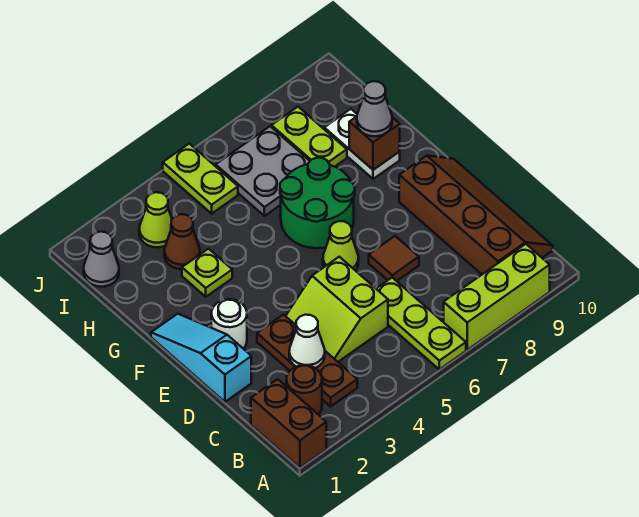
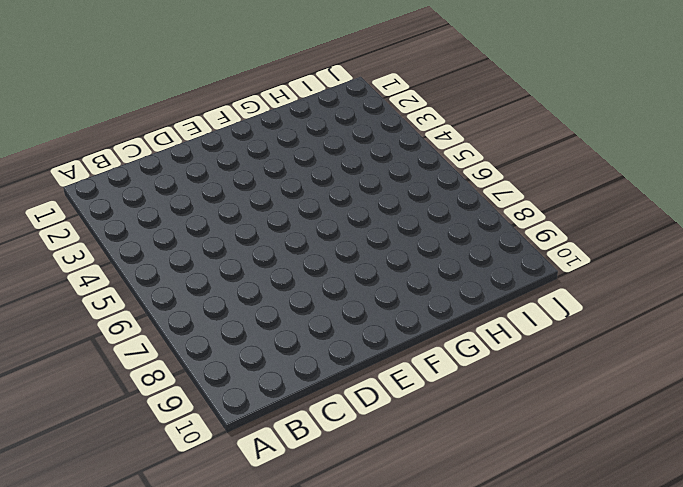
none -> brown 1x2 brick [251,379,326,468]
none -> lime 1x3 plate [376,278,466,369]
none -> lime 1x3 brick [444,244,550,350]

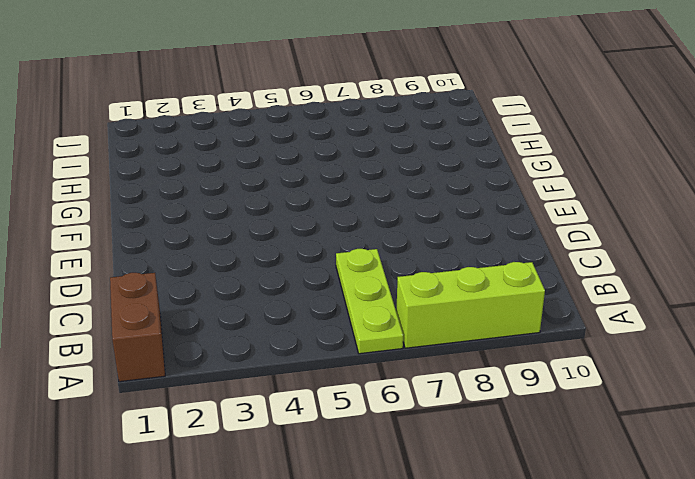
none -> brown 1x1 round brick [286,365,322,415]
none -> brown 1x3 plate [257,315,357,406]
none -> brown 2x4 slope [399,156,553,274]

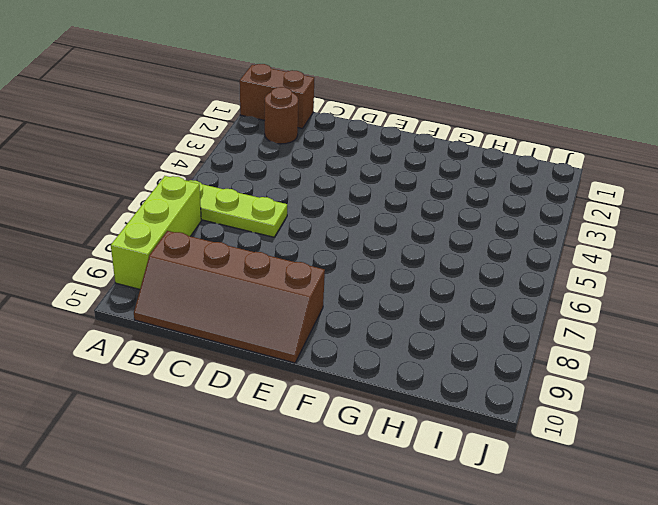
none -> brown 1x3 plate [257,315,357,406]
none -> lime 2x2 slope [286,257,388,362]
none -> cyan 1x3 slope [151,314,251,402]

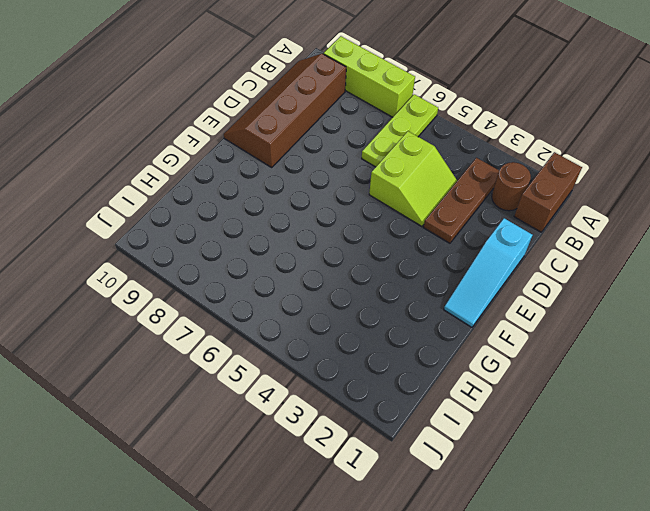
none -> brown 1x1 tile [369,236,419,281]
none -> white 1x1 round brick [211,299,247,349]
none -> lime 1x1 cone [323,221,359,270]

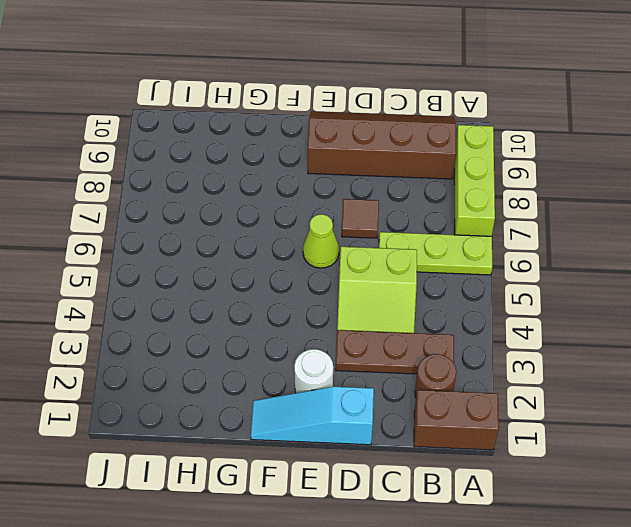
none -> green 2x2 round brick [280,158,355,248]
none -> lime 1x1 plate [182,249,232,297]
none -> white 1x2 plate [324,109,400,179]

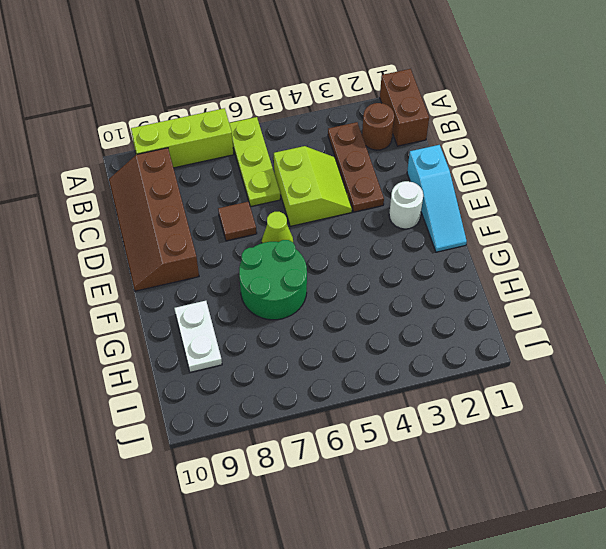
none -> lime 1x1 plate [182,249,232,297]
none -> brown 1x1 cone [164,214,200,269]
none -> grey 2x2 plate [216,126,310,216]

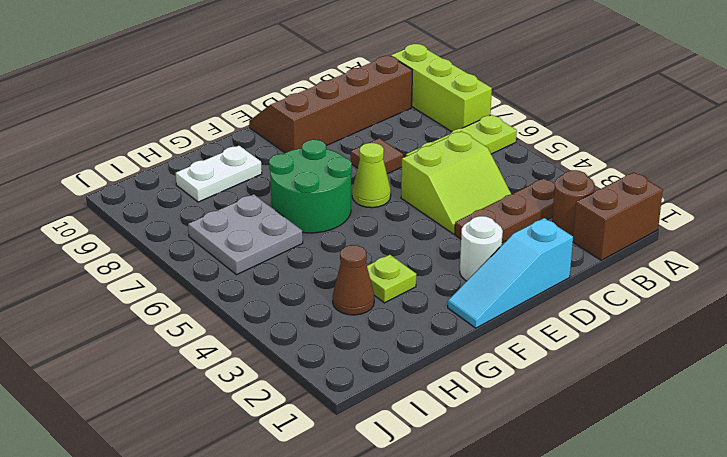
none -> lime 1x2 plate [271,107,347,167]
none -> grey 1x1 cone [84,232,119,287]
none -> lime 1x1 cone [139,192,172,247]

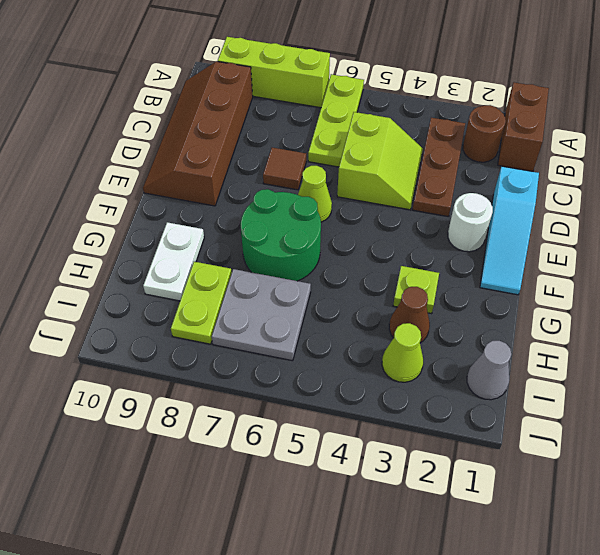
none -> lime 1x2 plate [163,144,238,214]
none -> white 1x1 cone [289,315,325,368]
none -> brown 1x1 brick [349,117,400,170]

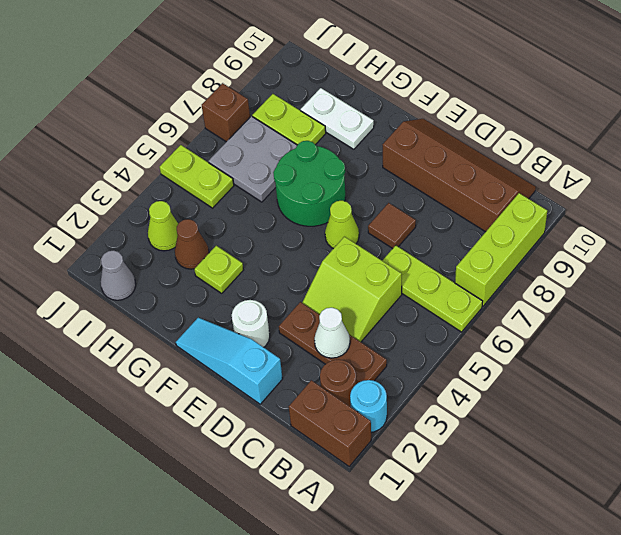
cyan 1x1 round brick [350,380,387,432] -> none
brown 1x1 brick [202,83,250,142] -> brown 1x1 brick moved to [349,117,400,170]
none -> grey 1x1 cone [357,81,392,136]

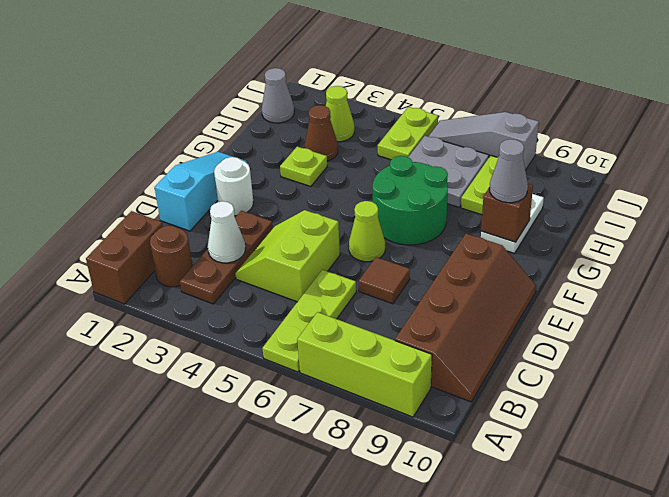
grey 1x3 slope [428,112,539,170] -> none

